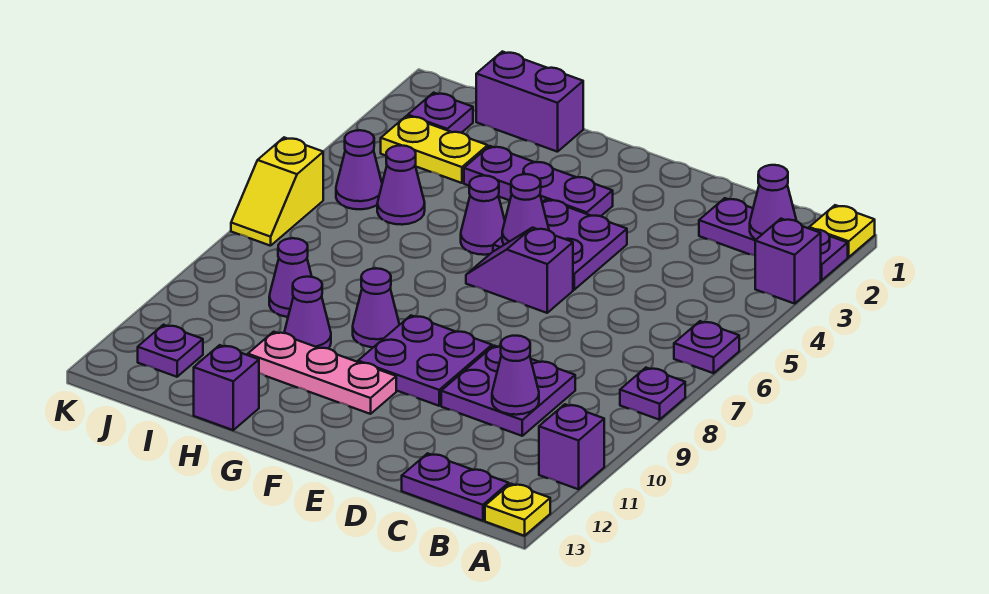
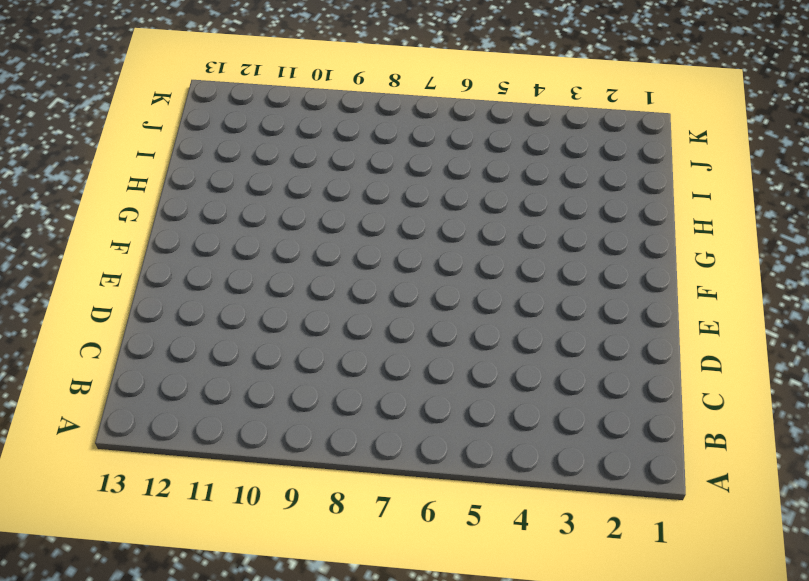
none -> yellow 1x1 plate [809,205,875,257]
none -> purple 1x3 plate [699,198,848,280]
none -> purple 1x1 brick [755,219,821,304]

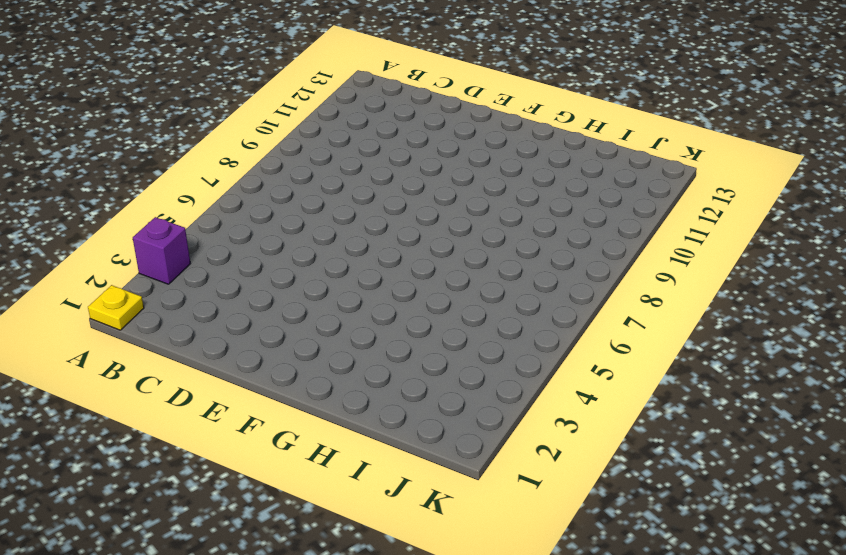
none -> purple 1x3 plate [699,198,848,280]
none -> purple 1x1 plate [674,321,739,373]
none -> purple 1x1 plate [620,368,685,420]

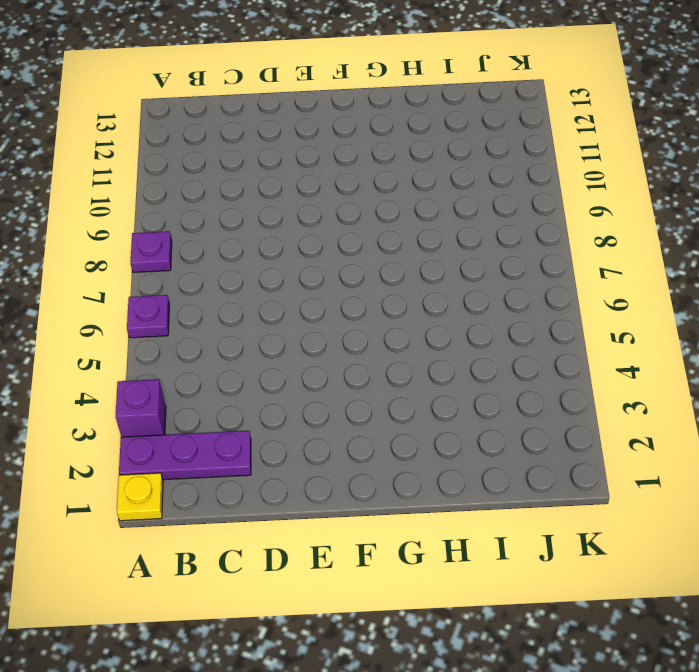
none -> purple 1x1 brick [539,404,604,489]
none -> yellow 1x1 plate [485,484,550,536]
none -> purple 1x2 plate [402,453,509,521]

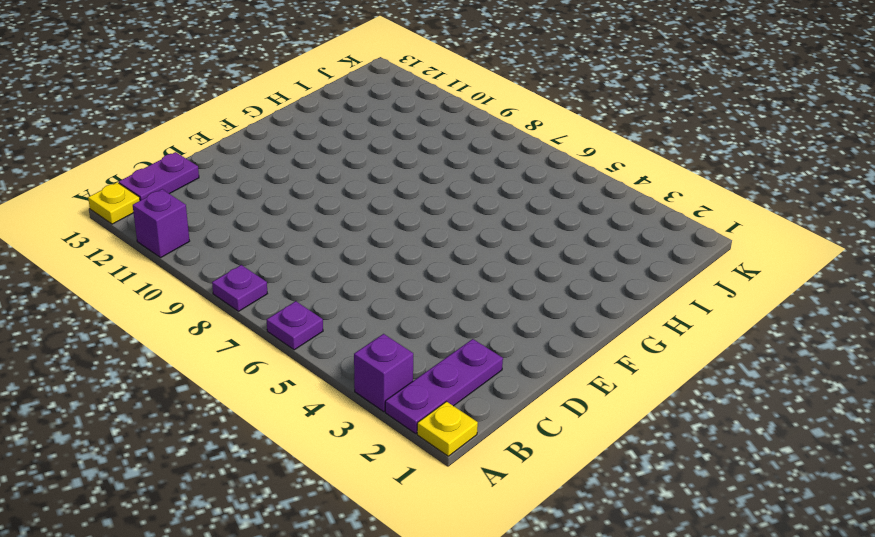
none -> purple 2x2 plate [441,346,575,436]
none -> purple 2x2 plate [493,199,627,290]
none -> purple 1x2 slope [466,228,573,313]

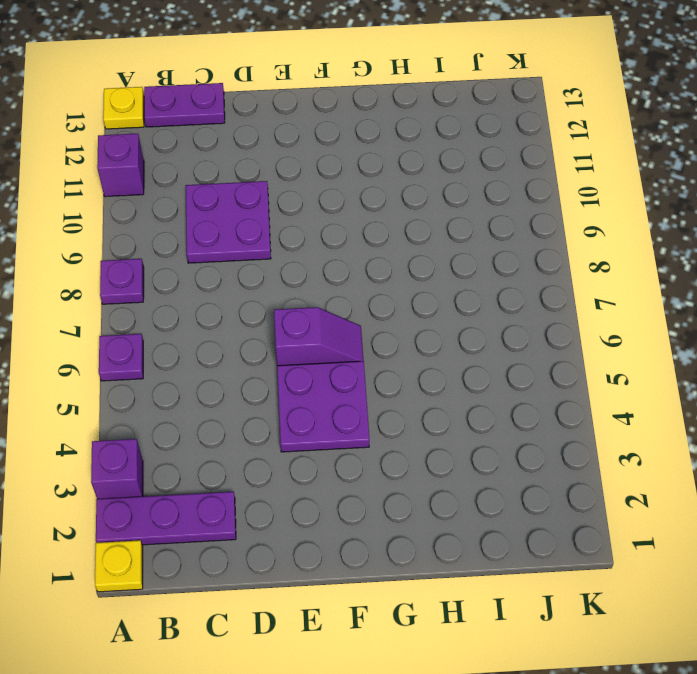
none -> purple 2x2 plate [358,316,492,406]
none -> purple 1x3 plate [464,146,613,216]
none -> pink 1x3 plate [248,332,396,414]

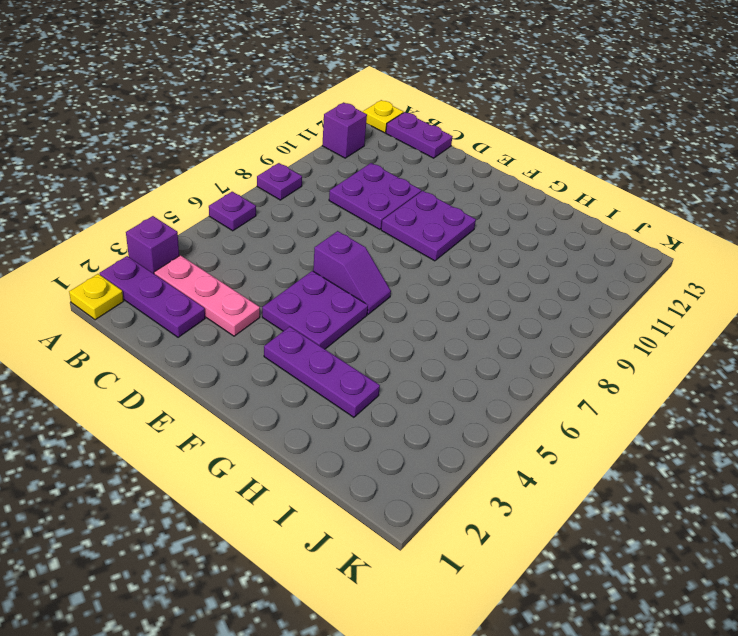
pink 1x3 plate [154,255,260,336] -> pink 1x3 plate moved to [248,332,396,414]
none -> purple 1x1 cone [461,176,505,255]
none -> purple 1x1 cone [353,268,399,347]
none -> purple 1x2 brick [476,52,583,152]

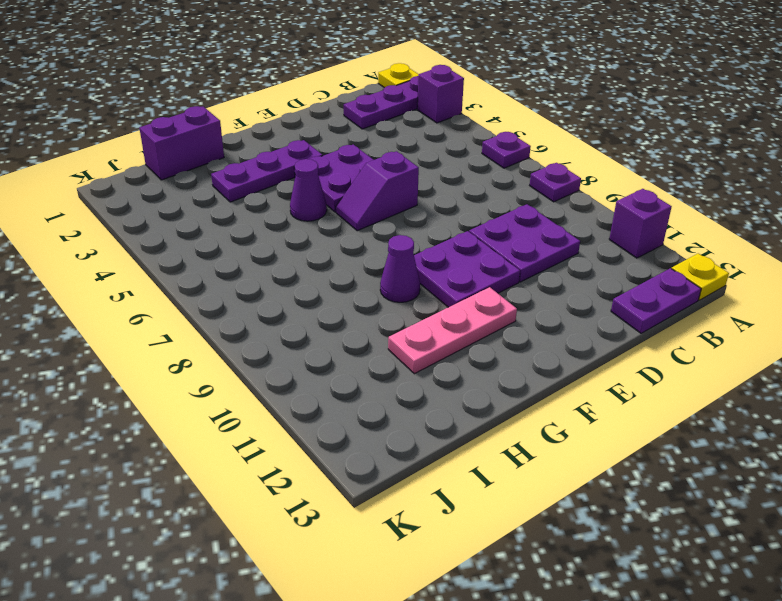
none -> purple 1x1 cone [284,277,331,348]
none -> purple 1x1 brick [194,345,259,430]
none -> yellow 1x2 plate [381,116,488,183]

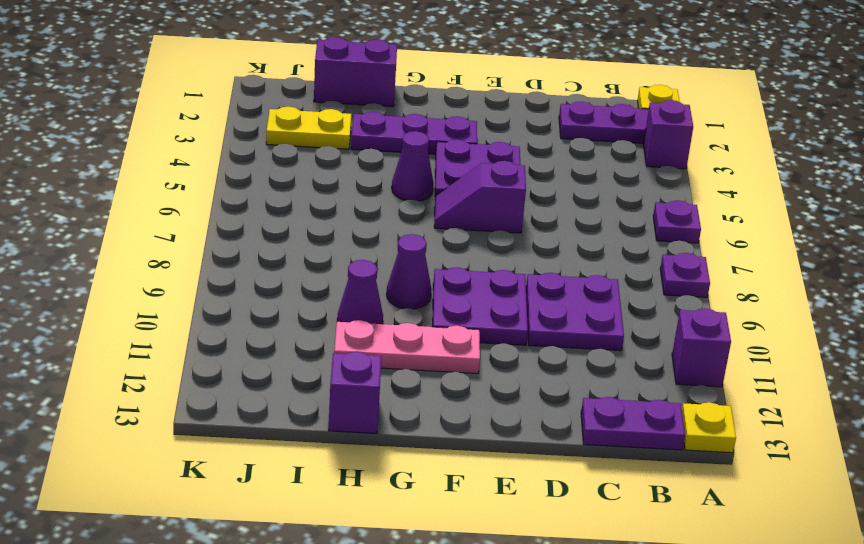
none -> purple 1x1 cone [377,145,425,225]
none -> purple 1x1 cone [269,238,312,317]
none -> purple 1x1 plate [408,93,473,133]

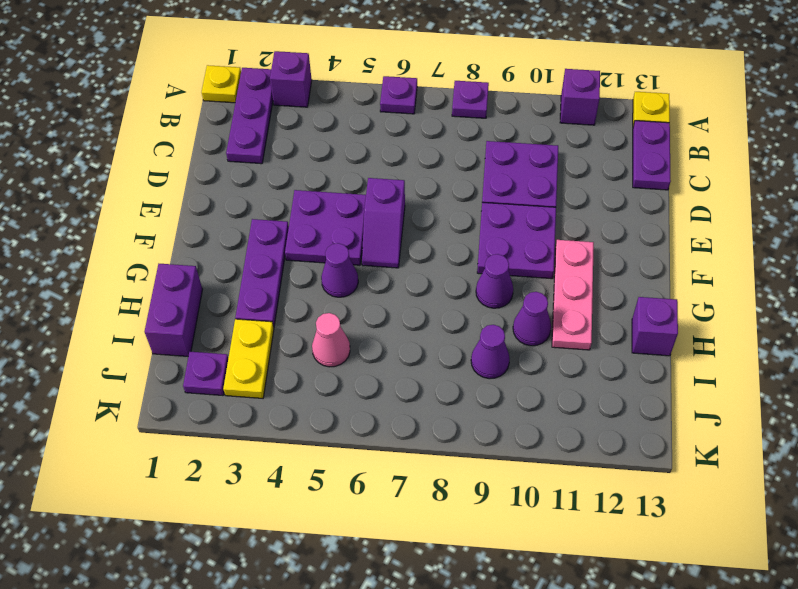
pink 1x1 cone [312,313,350,367] -> purple 1x1 cone [377,145,425,225]
none -> purple 1x1 cone [336,130,382,209]
none -> purple 1x1 plate [138,325,203,377]
none -> yellow 1x2 slope [231,138,323,246]

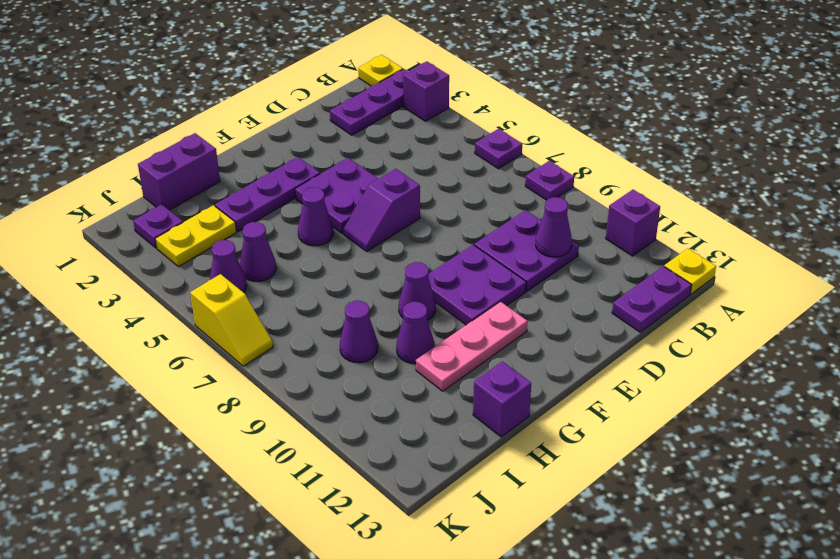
none -> purple 1x1 plate [138,325,203,377]
none -> purple 1x1 cone [750,165,796,239]
none -> purple 1x1 cone [502,174,549,245]

